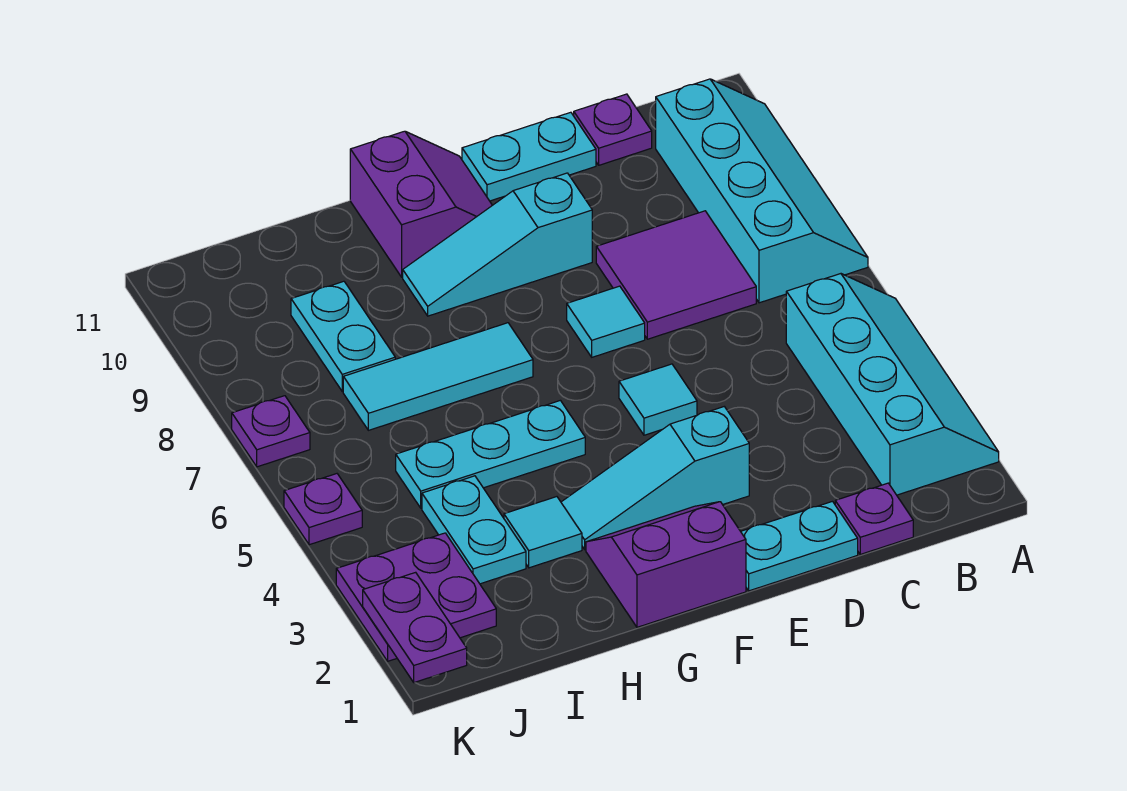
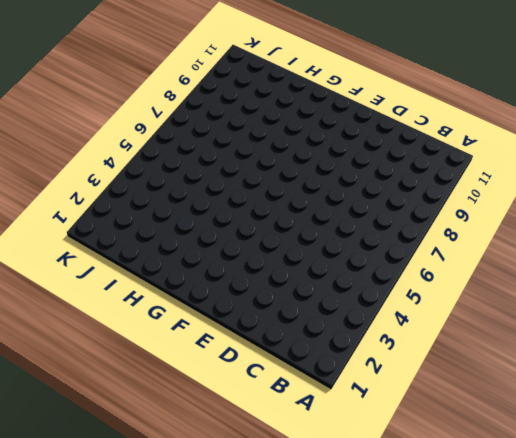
none -> cyan 2x4 slope [786,274,999,495]
none -> cyan 2x4 slope [656,79,868,303]
none -> purple 1x1 plate [835,483,913,554]

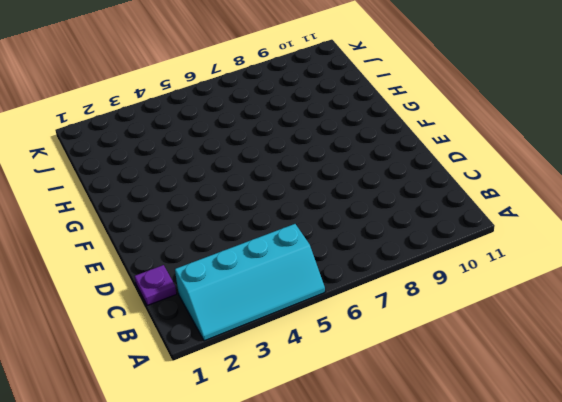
none -> cyan 2x4 slope [656,79,868,303]
none -> purple 2x2 tile [596,211,756,339]
none -> purple 1x1 plate [574,94,652,165]

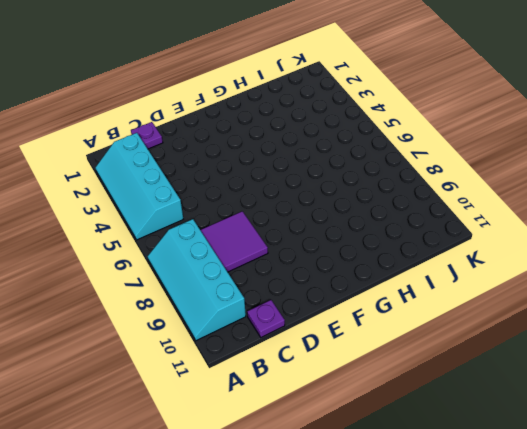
none -> cyan 1x2 plate [741,501,858,591]
none -> cyan 1x2 plate [462,112,596,201]
none -> cyan 1x3 slope [561,407,749,549]

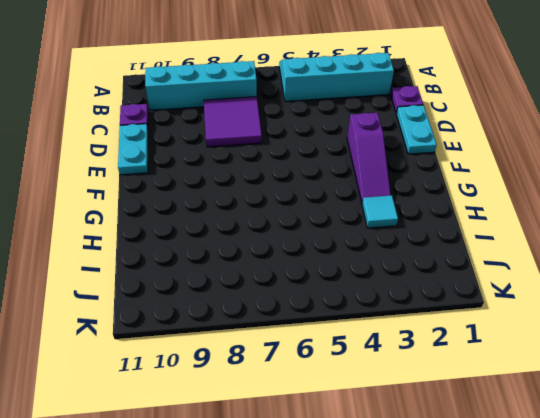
purple 1x3 slope [347,113,391,203] -> cyan 1x3 slope [561,407,749,549]
none -> cyan 1x1 tile [619,364,697,435]
none -> cyan 1x1 tile [567,286,645,357]
none -> cyan 1x3 slope [403,173,592,316]

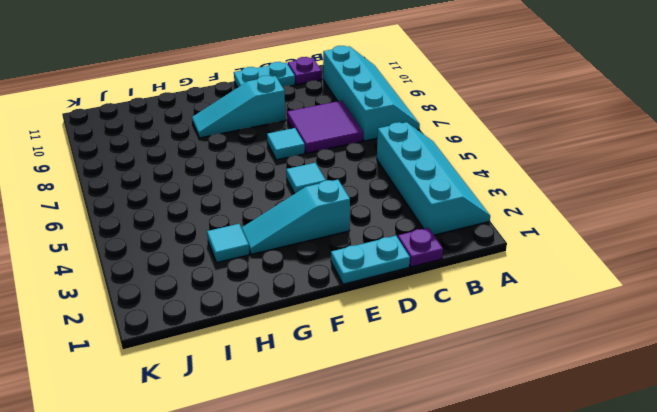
none -> purple 2x2 slope [586,502,746,627]
none -> purple 2x2 slope [350,131,492,277]
none -> cyan 1x3 plate [396,400,585,508]

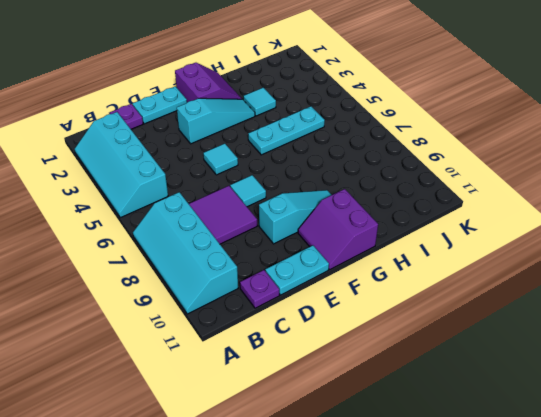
purple 2x2 slope [175,63,242,102] -> purple 2x2 slope turned to [586,502,746,627]
none -> cyan 1x3 tile [343,323,533,430]
none -> cyan 1x2 plate [422,476,526,584]
none -> cyan 1x2 plate [291,281,395,391]

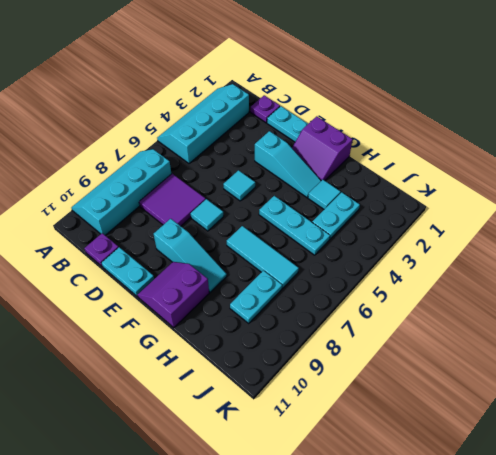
none -> purple 2x2 plate [336,533,496,661]
none -> purple 1x1 plate [284,474,362,545]
none -> purple 1x1 plate [232,396,310,467]

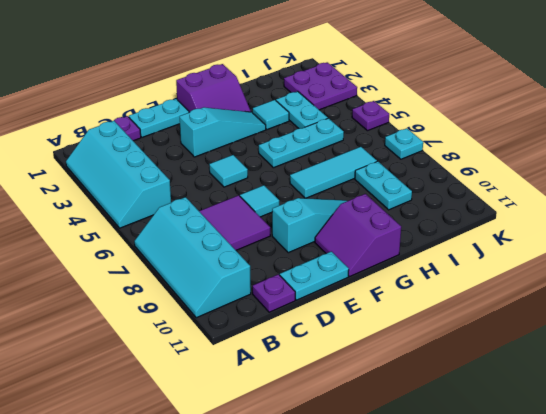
cyan 1x1 plate [385,128,423,159] -> purple 1x1 plate [232,396,310,467]
none -> purple 1x2 plate [363,572,467,683]

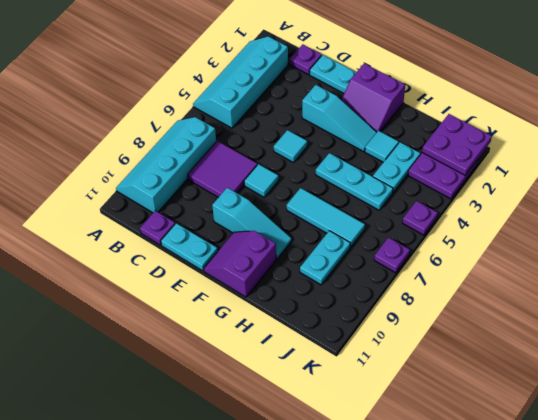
purple 2x2 plate [422,114,492,175] -> purple 1x2 plate [363,572,467,683]

